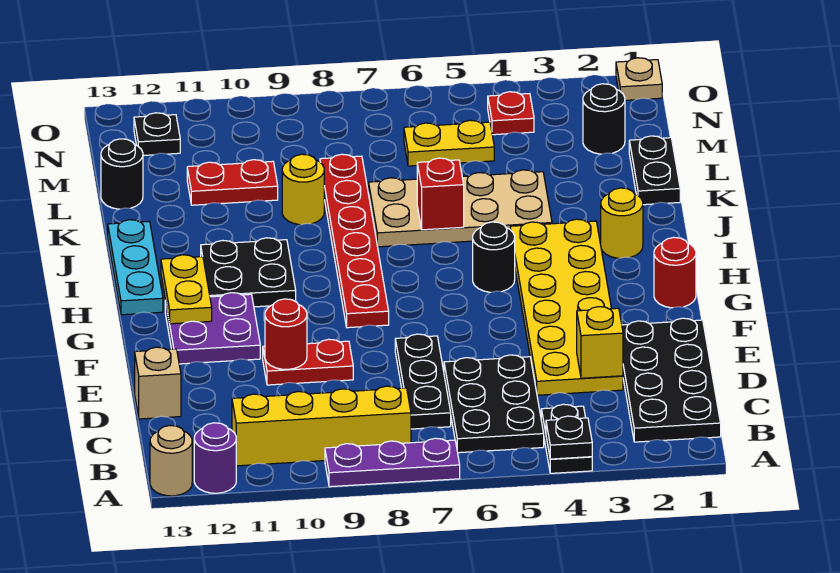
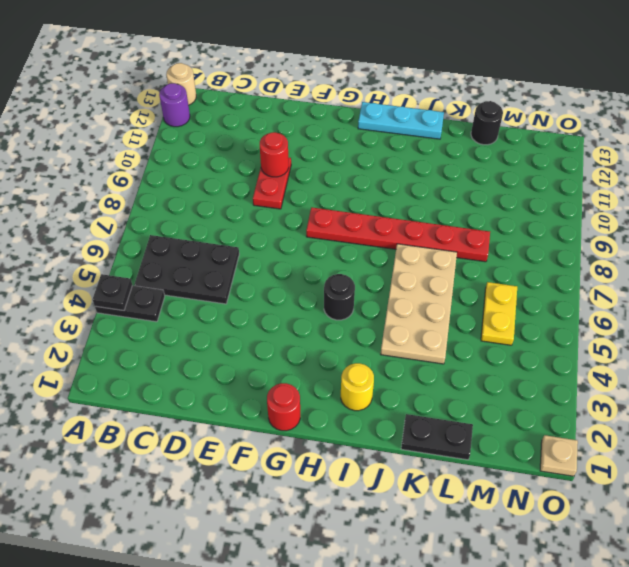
none -> purple 1x3 plate [325,438,460,487]
none -> black 2x4 plate [622,318,721,442]
none -> yellow 1x4 brick [232,386,411,466]
none -> black 1x3 plate [395,334,451,429]

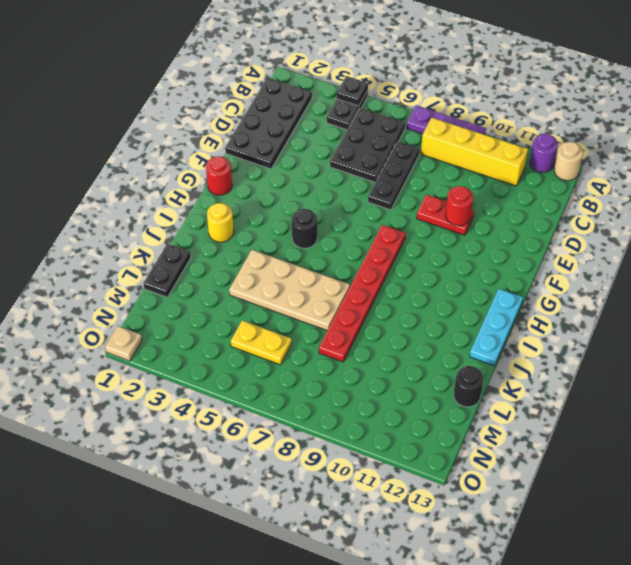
none -> yellow 2x6 plate [510,219,623,395]
none -> tan 1x1 brick [135,347,181,419]
none -> purple 2x2 plate [165,293,260,364]
none -> black 2x2 plate [201,238,296,307]

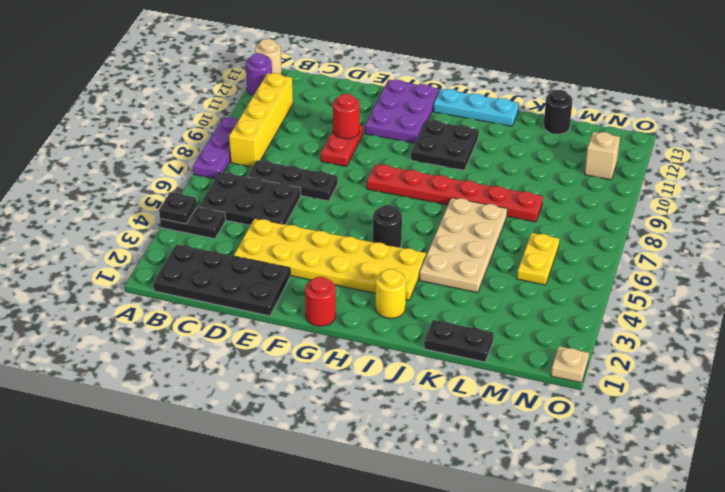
purple 2x3 plate [365,80,439,143] -> purple 2x2 plate [165,293,260,364]
tan 1x1 brick [585,132,620,180] -> tan 1x1 brick moved to [135,347,181,419]
none -> yellow 1x1 round brick [282,154,324,225]
none -> red 1x2 plate [187,160,278,205]
none -> black 1x1 round brick [583,84,625,154]
none -> red 1x1 plate [488,92,534,135]

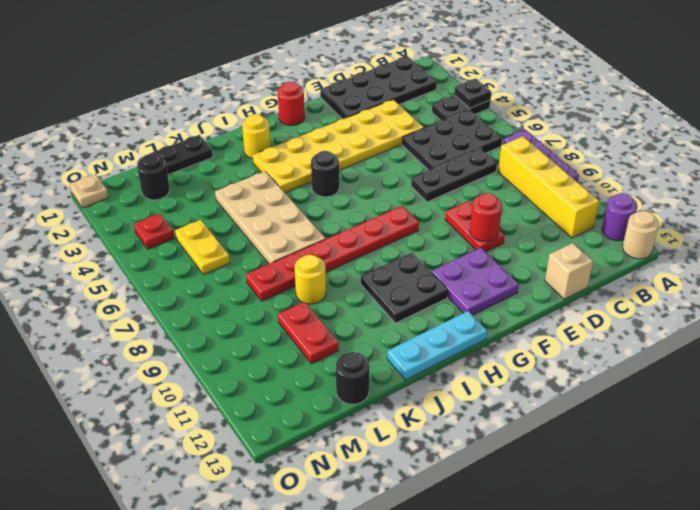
none -> black 1x1 plate [134,113,180,156]
none -> yellow 1x1 brick [577,307,623,378]
none -> yellow 1x2 plate [161,255,212,324]
none -> red 1x1 brick [417,158,464,230]

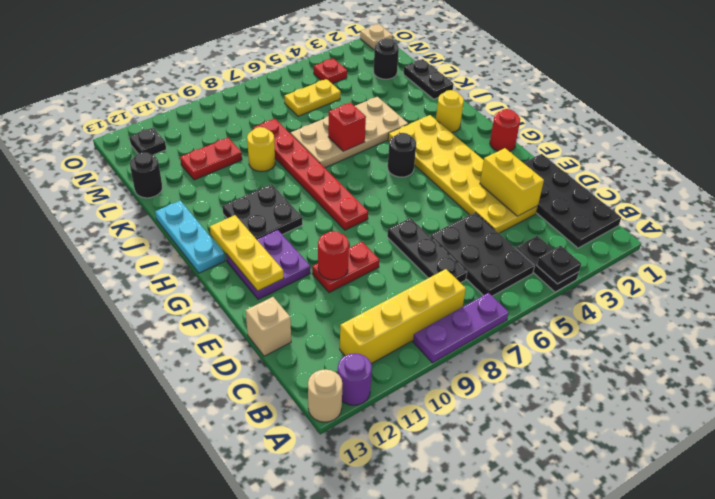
yellow 1x2 brick [480,148,544,216] -> yellow 1x1 brick [577,307,623,378]
yellow 1x3 plate [210,215,284,291] -> yellow 1x2 plate [161,255,212,324]

